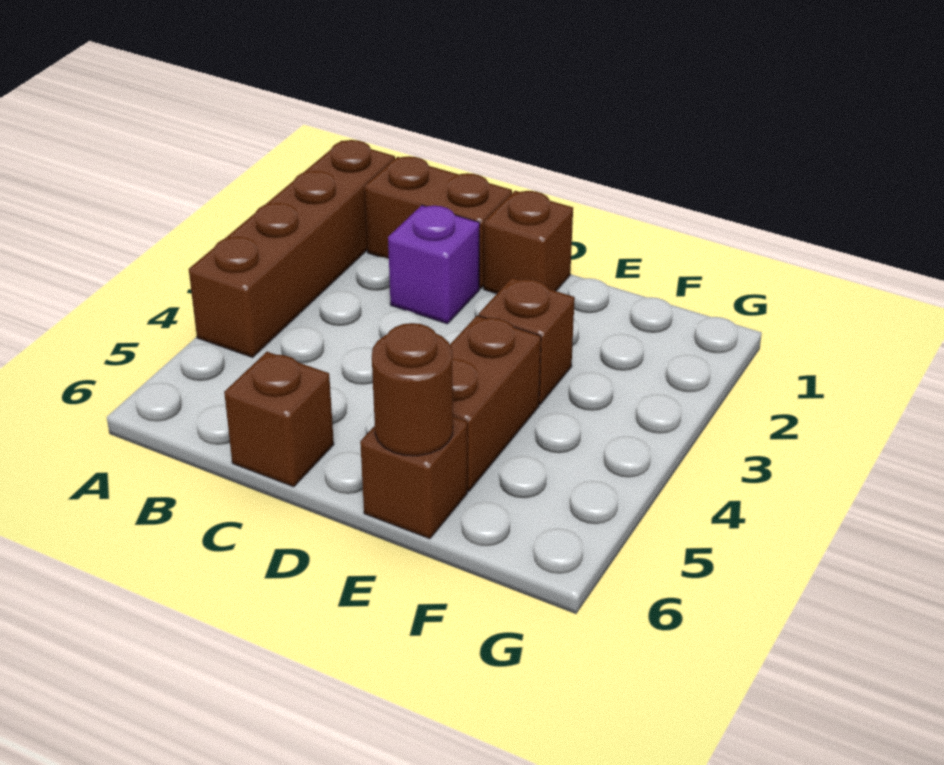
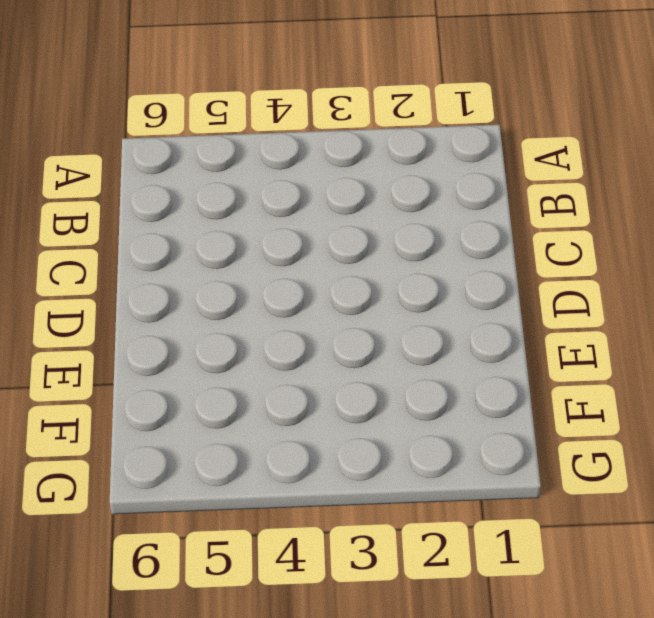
none -> brown 1x4 brick [189,140,395,357]
none -> brown 1x2 brick [365,156,512,289]

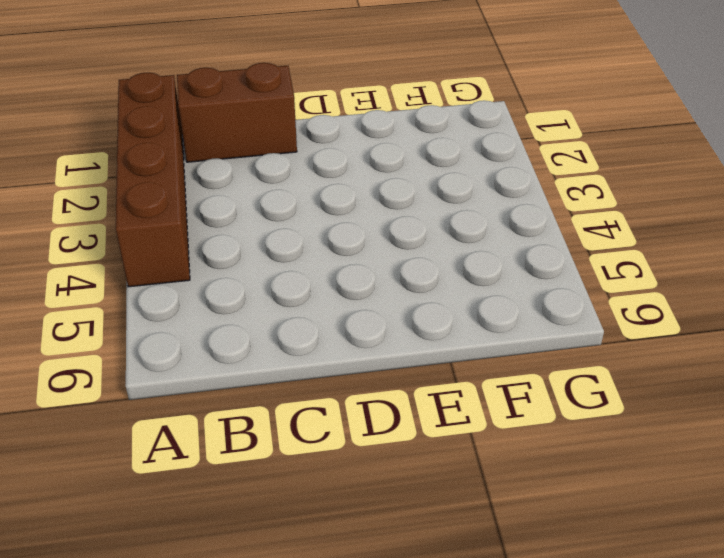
none -> purple 1x1 brick [388,205,480,324]
none -> brown 1x1 brick [224,352,334,487]

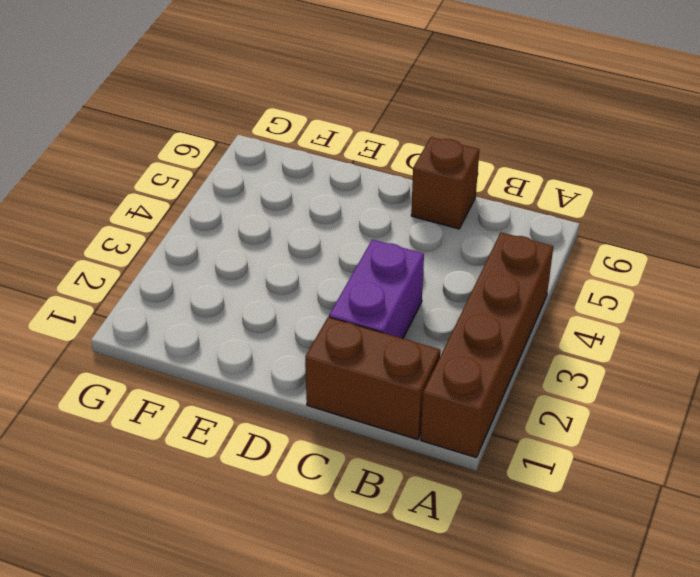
purple 1x2 brick [329,239,424,339] -> purple 1x1 brick [388,205,480,324]
none -> brown 1x1 brick [484,191,573,294]
none -> brown 1x1 brick [479,278,575,404]

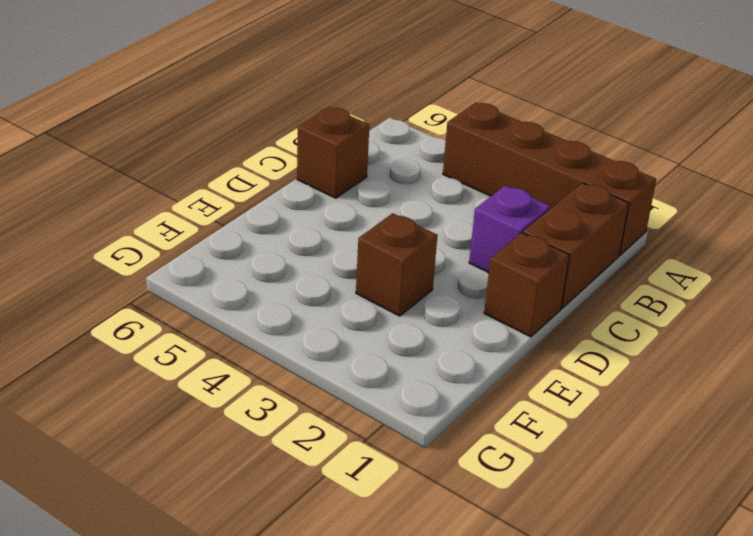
none -> brown 1x2 brick [450,315,541,491]
none -> brown 1x1 brick [360,417,467,539]

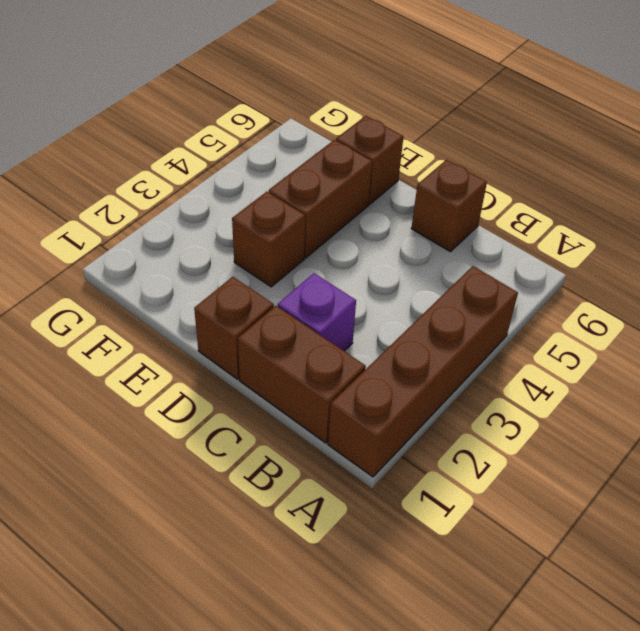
none -> brown 1x1 round brick [372,323,453,456]

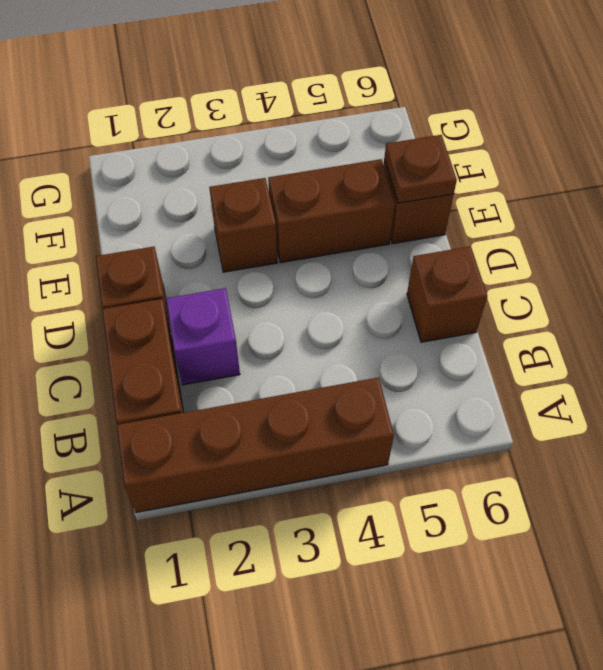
brown 1x1 plate [385,135,457,203] -> brown 1x1 round brick [372,323,453,456]

